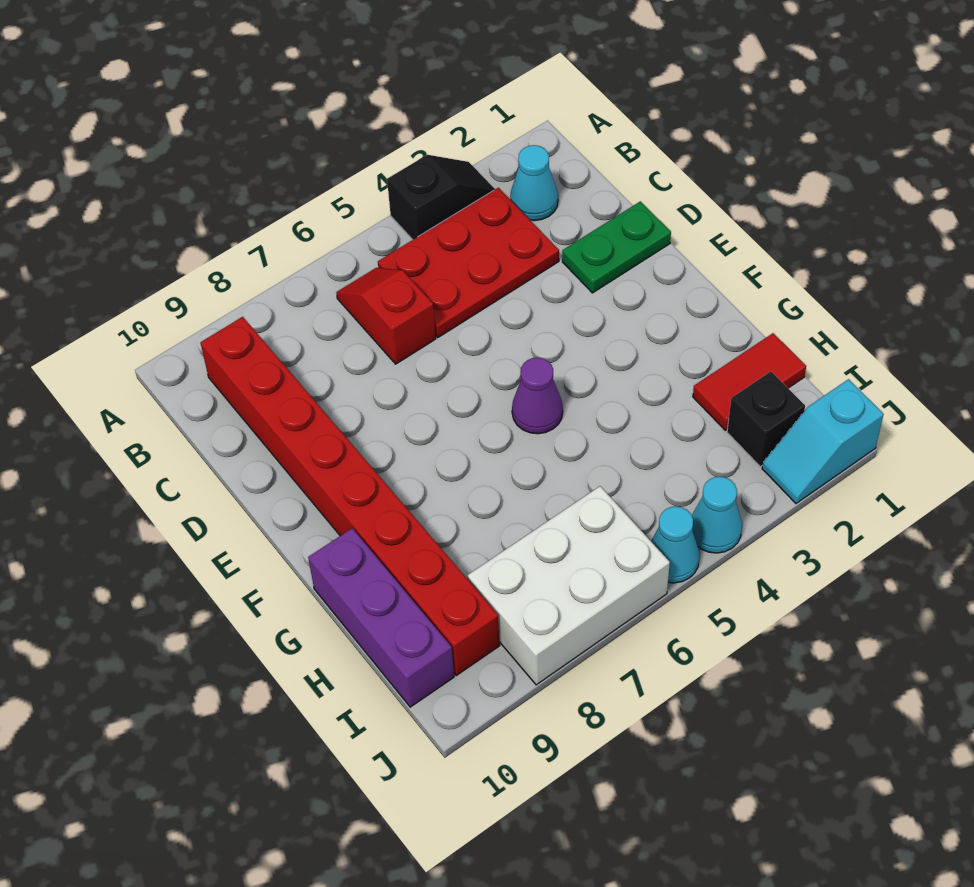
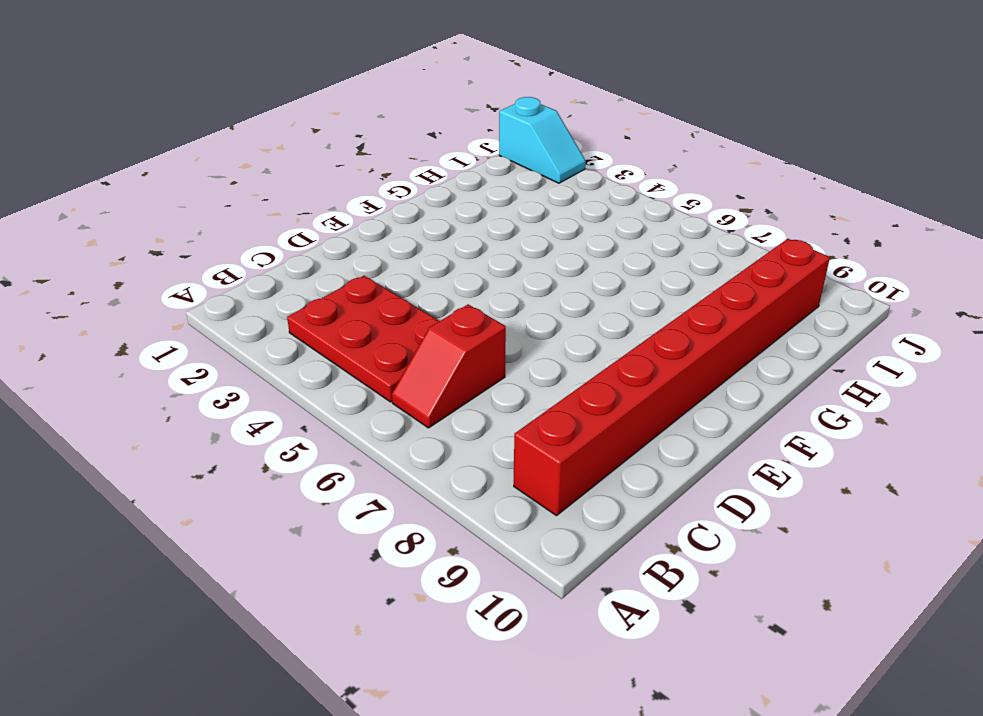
none -> black 1x2 slope [387,155,495,240]
none -> cyan 1x1 cone [510,145,558,221]
none -> green 1x2 plate [562,201,671,293]

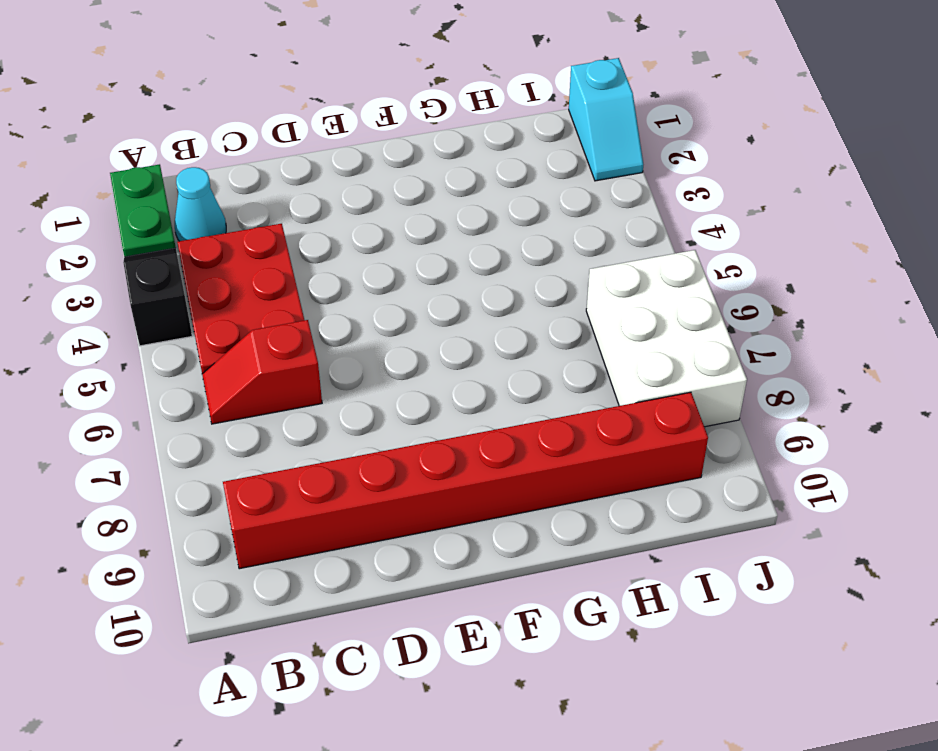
green 1x2 plate [110,164,176,257] -> green 1x2 plate moved to [562,201,671,293]
none -> purple 1x1 cone [512,358,563,434]
none -> purple 1x3 brick [308,528,454,707]
none -> red 1x2 tile [693,333,806,430]

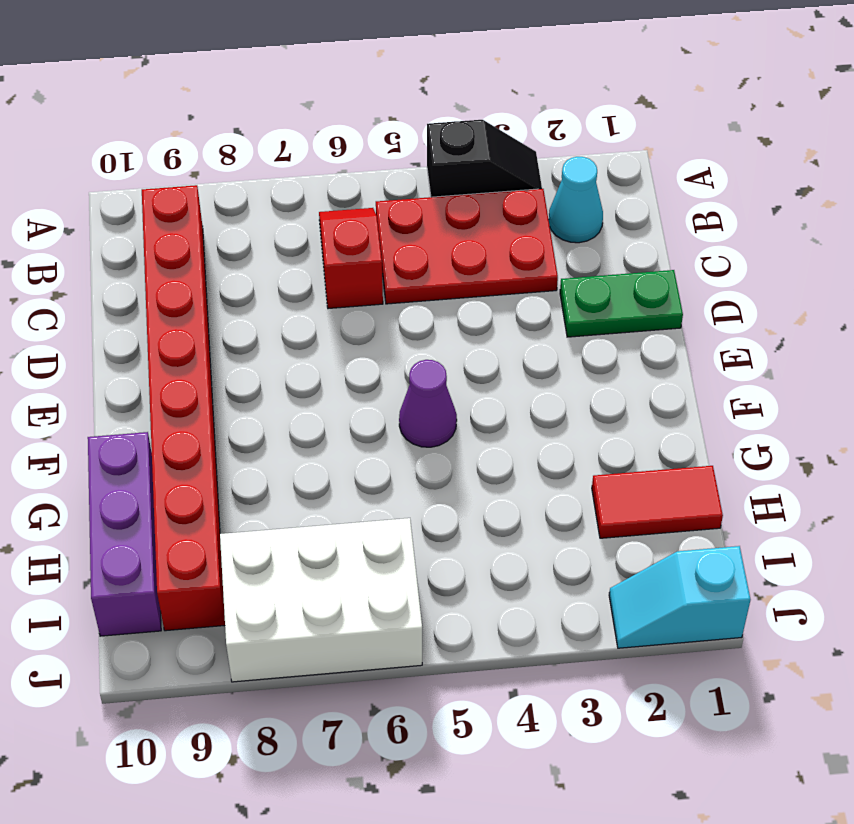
none -> black 1x1 brick [727,372,805,467]
none -> cyan 1x1 cone [692,477,742,553]
none -> cyan 1x1 cone [651,506,700,583]

